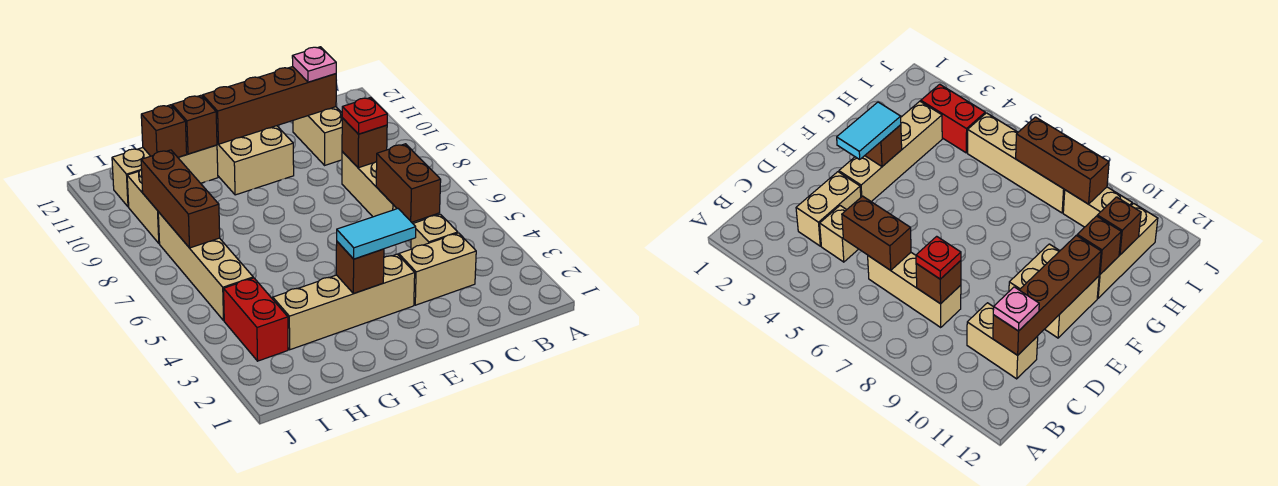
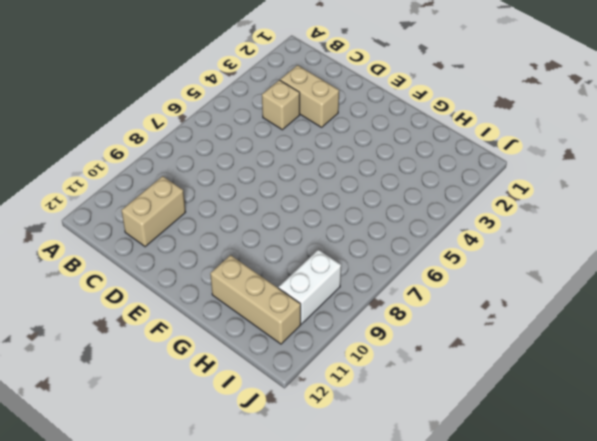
white 1x2 brick [279,250,341,324] -> tan 1x2 brick [127,169,160,244]
none -> tan 1x3 brick [342,152,421,223]
none -> tan 1x4 brick [273,254,415,350]
none -> tan 2x2 brick [217,126,294,195]

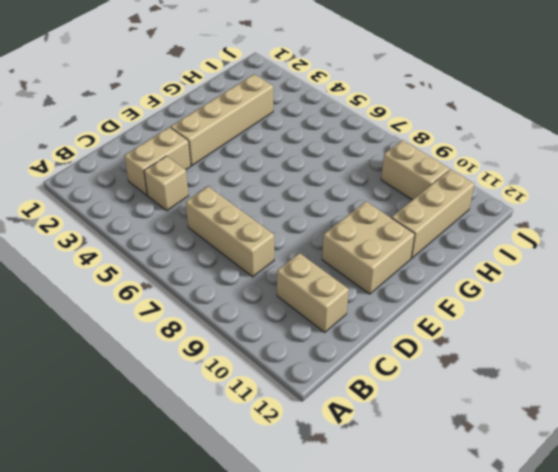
none -> red 1x2 brick [224,278,288,361]
none -> tan 1x4 brick [158,212,253,320]
none -> brown 1x2 brick [376,144,441,222]

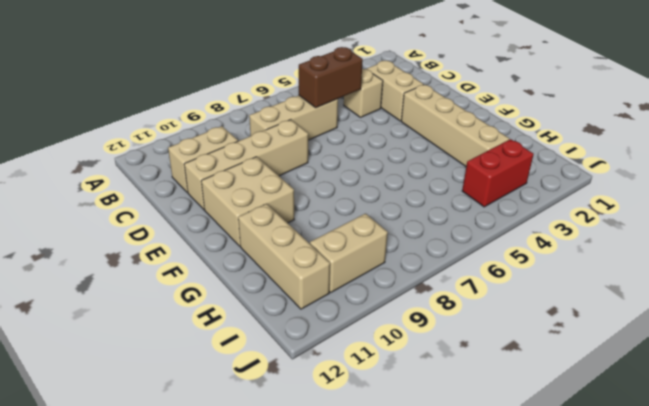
tan 1x4 brick [184,120,308,210] -> tan 1x4 brick moved to [158,212,253,320]
none -> brown 1x1 brick [342,118,387,168]
none -> brown 1x4 brick [203,67,336,144]
none -> brown 1x1 brick [336,242,384,293]

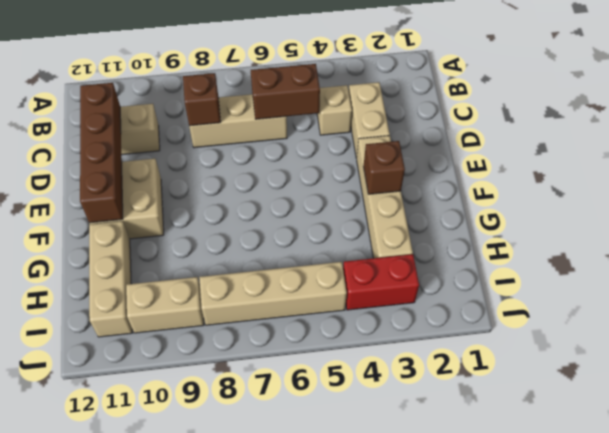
none -> brown 1x1 brick [172,95,217,154]
none -> brown 1x1 brick [141,105,187,157]
none -> brown 1x3 brick [141,150,220,248]

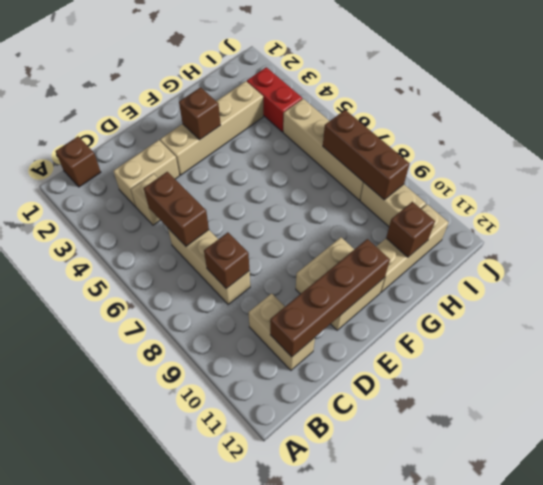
brown 1x1 brick [56,137,101,187] -> brown 1x1 brick moved to [172,95,217,154]
none -> red 1x1 plate [342,97,387,134]
none -> pink 1x1 plate [292,47,336,82]
none -> cyan 1x2 tile [337,209,416,259]

